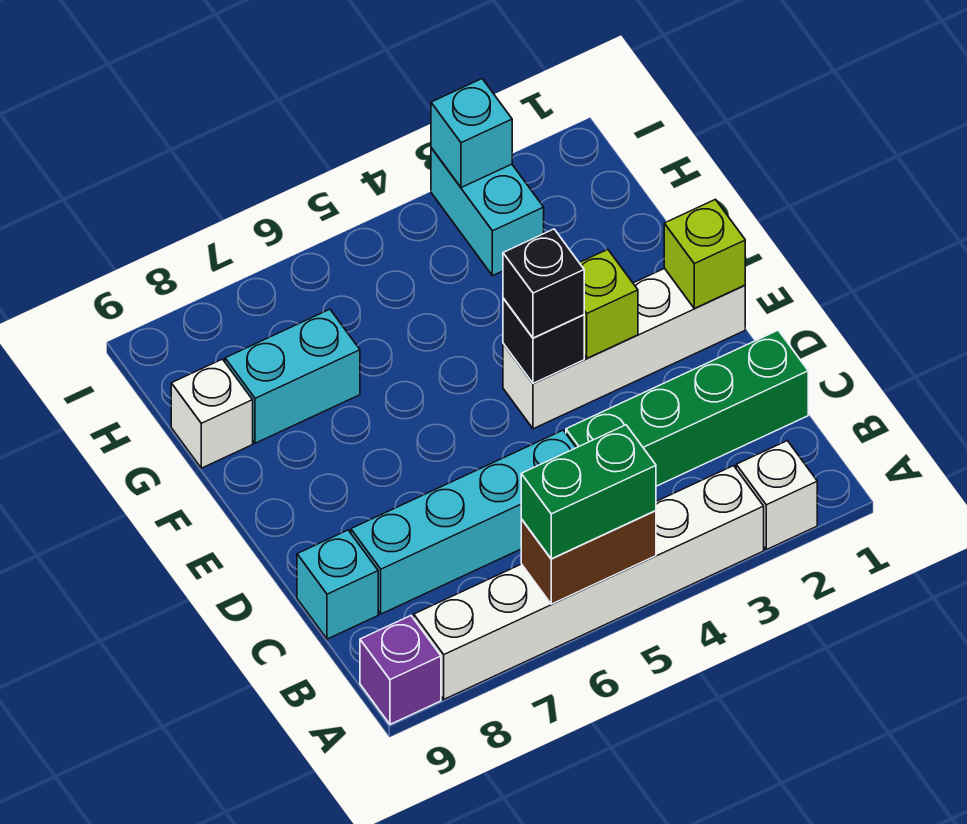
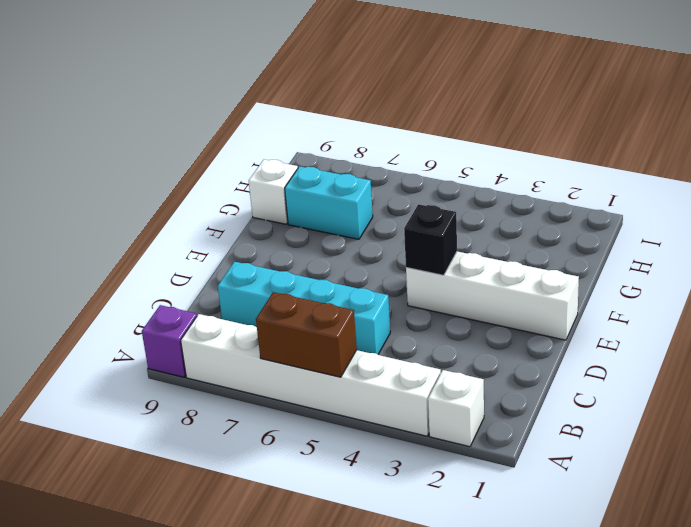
none -> green 1x4 brick [566,330,808,486]
none -> cyan 1x1 brick [297,530,378,639]
none -> cyan 1x2 brick [431,148,544,276]

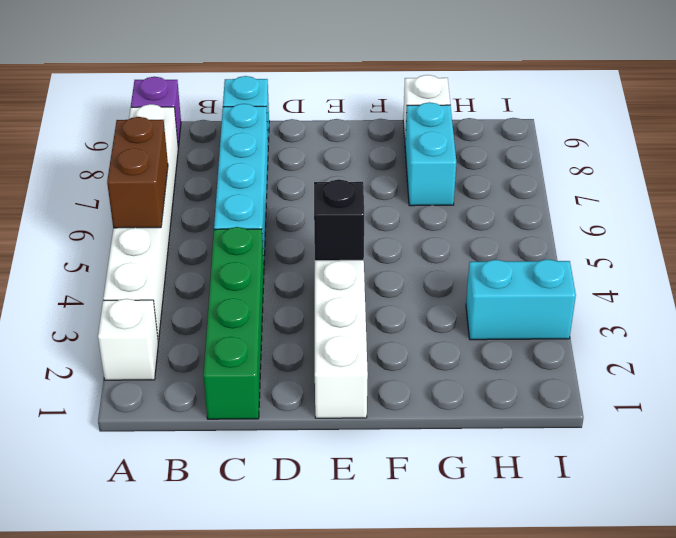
none -> lime 1x1 brick [664,199,745,308]
none -> lime 1x1 brick [580,249,638,358]
none -> cyan 1x1 brick [431,79,512,188]

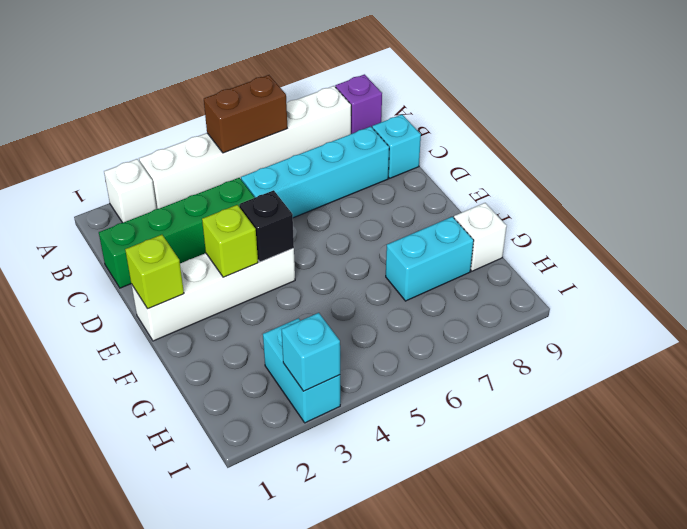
none -> green 1x2 brick [521,425,656,559]
none -> black 1x1 brick [503,229,584,338]

